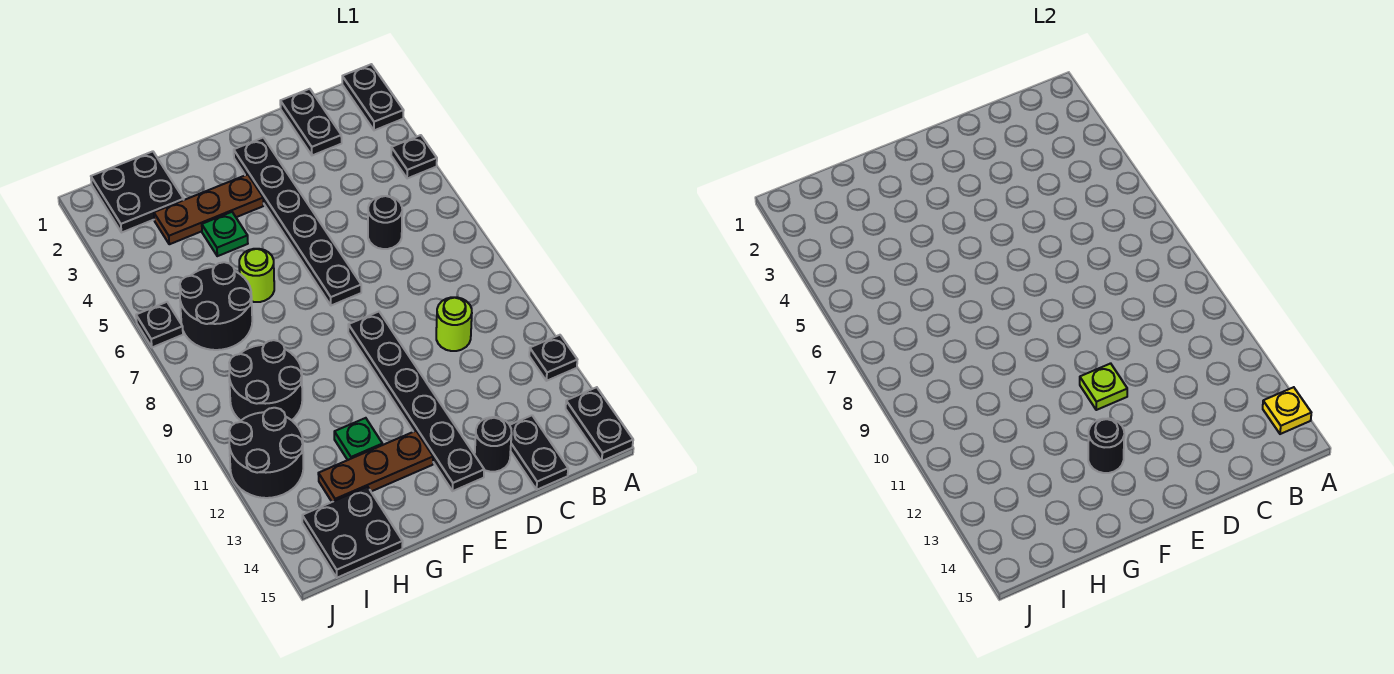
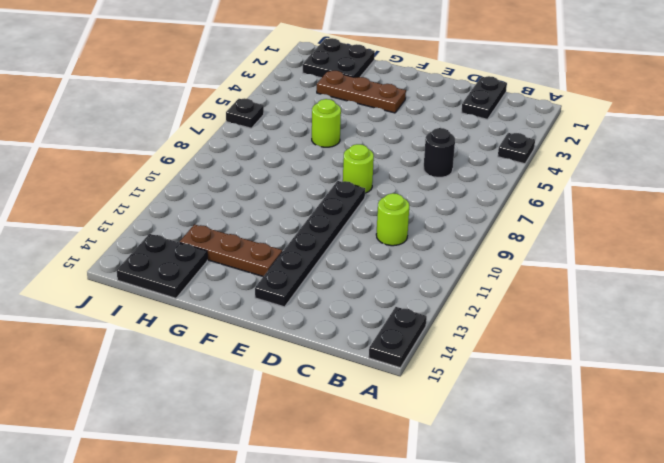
lime 1x1 round brick [343,144,374,193] -> none
none -> black 1x2 plate [342,64,404,130]
none -> black 1x1 plate [529,335,577,381]
none -> black 1x2 plate [510,415,568,490]

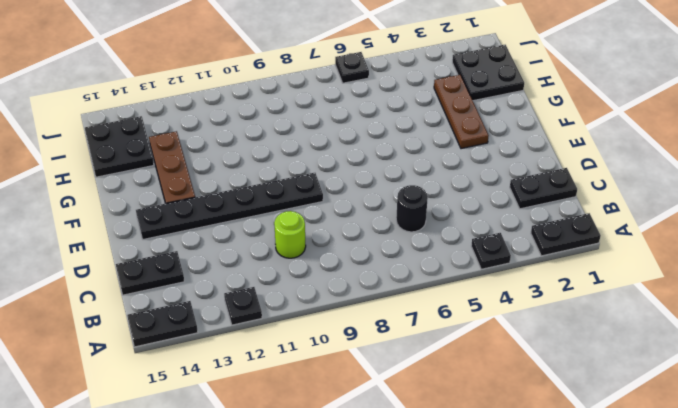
none -> black 1x1 round brick [475,417,512,472]
none -> black 1x6 plate [234,138,361,306]
none -> green 1x1 plate [202,212,248,256]

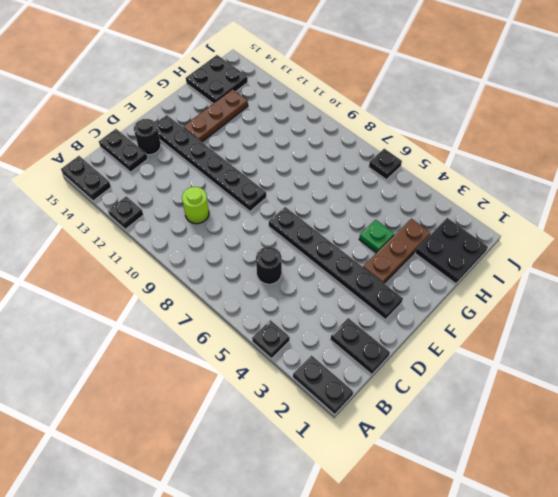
none -> lime 1x1 round brick [239,249,274,302]
none -> green 1x1 plate [334,418,382,460]
none -> black 2x2 round brick [180,262,252,350]

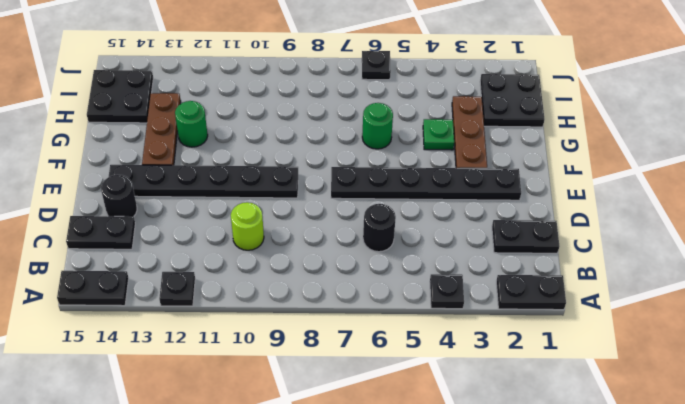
green 1x1 round brick [362,103,393,149] -> lime 1x1 round brick [239,249,274,302]
green 1x1 round brick [175,101,208,147] -> green 1x1 plate [334,418,382,460]
none -> black 2x2 round brick [180,262,252,350]
none -> black 2x2 round brick [229,340,302,421]
none -> black 2x2 round brick [229,408,303,498]

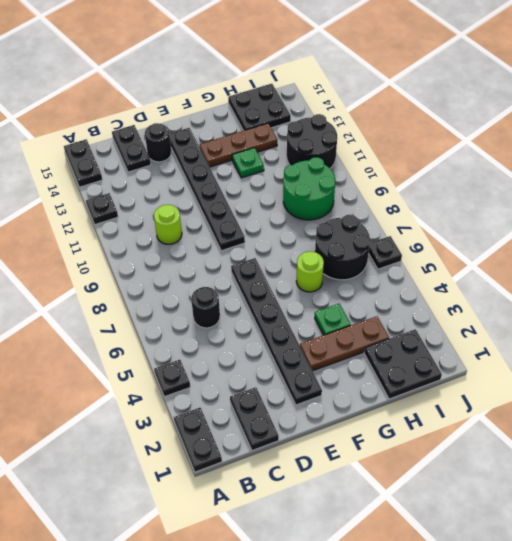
green 2x2 round brick [283,157,335,220] -> black 2x2 round brick [229,340,302,421]
none -> yellow 1x1 plate [1263,387,1311,434]
none -> lime 1x1 plate [1080,363,1127,410]
none -> black 1x1 round brick [1088,418,1124,473]

